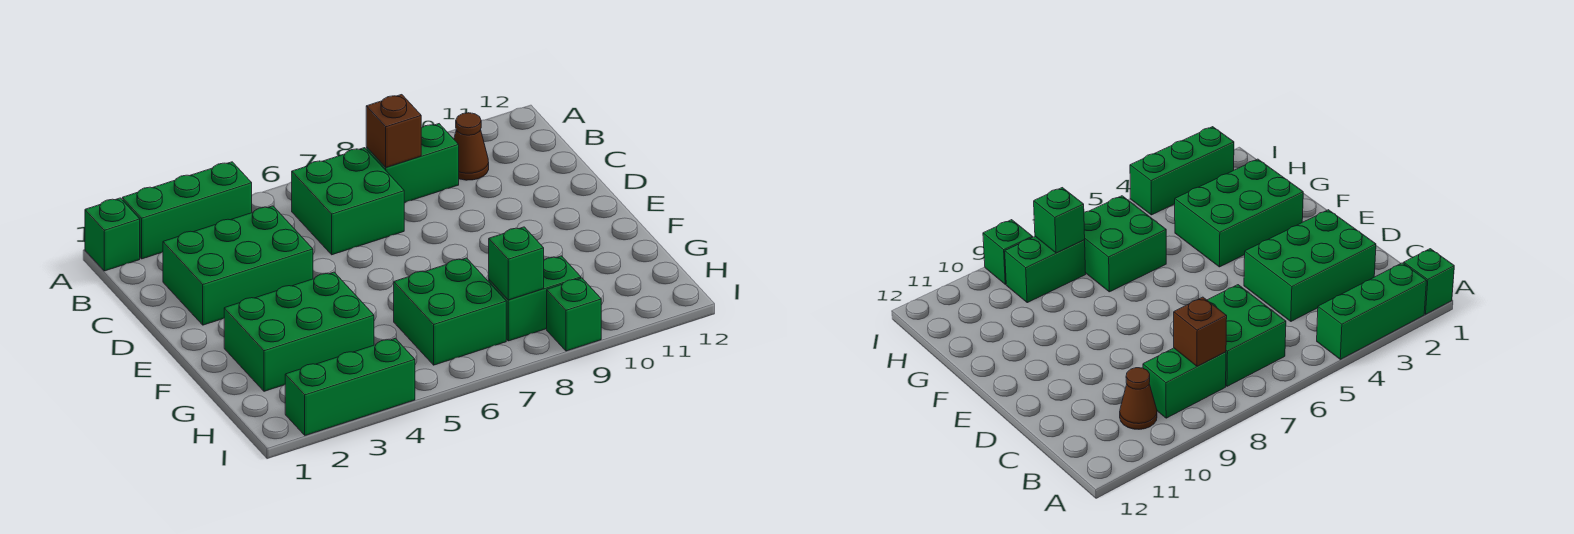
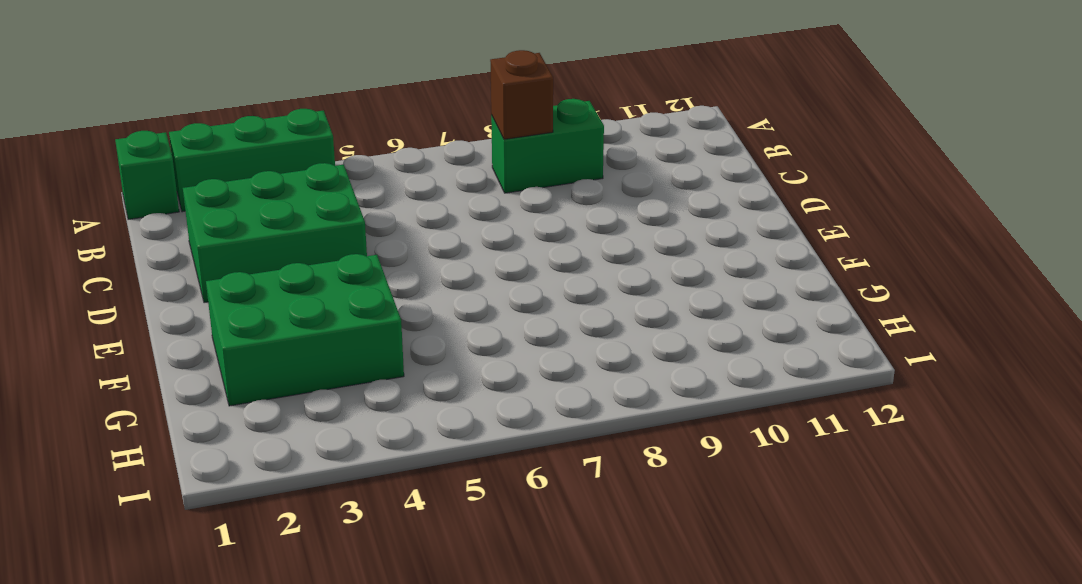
none -> green 2x2 brick [292,148,404,255]
none -> brown 1x1 cone [454,113,489,180]
none -> green 2x2 brick [394,258,506,365]

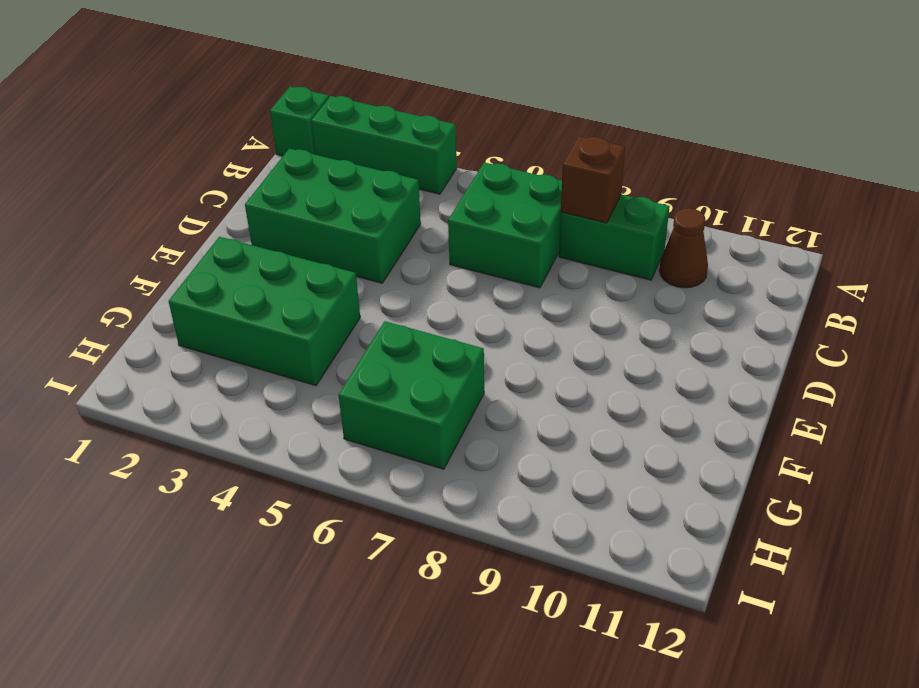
none -> green 1x2 brick [489,256,581,341]
none -> green 1x3 brick [285,338,415,435]
none -> green 1x1 brick [547,278,601,351]

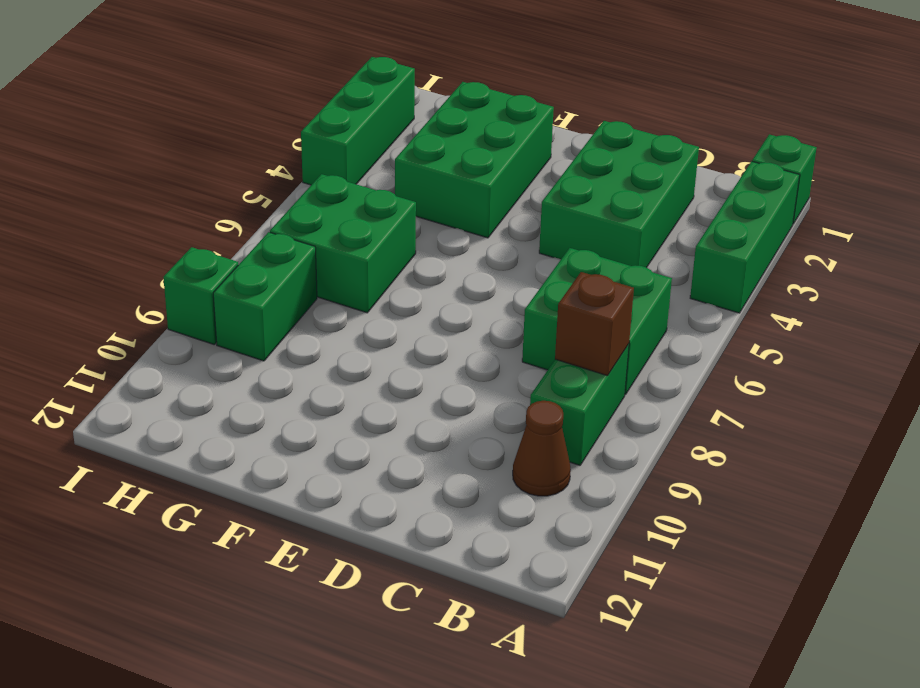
none -> green 1x1 brick [489,227,544,300]

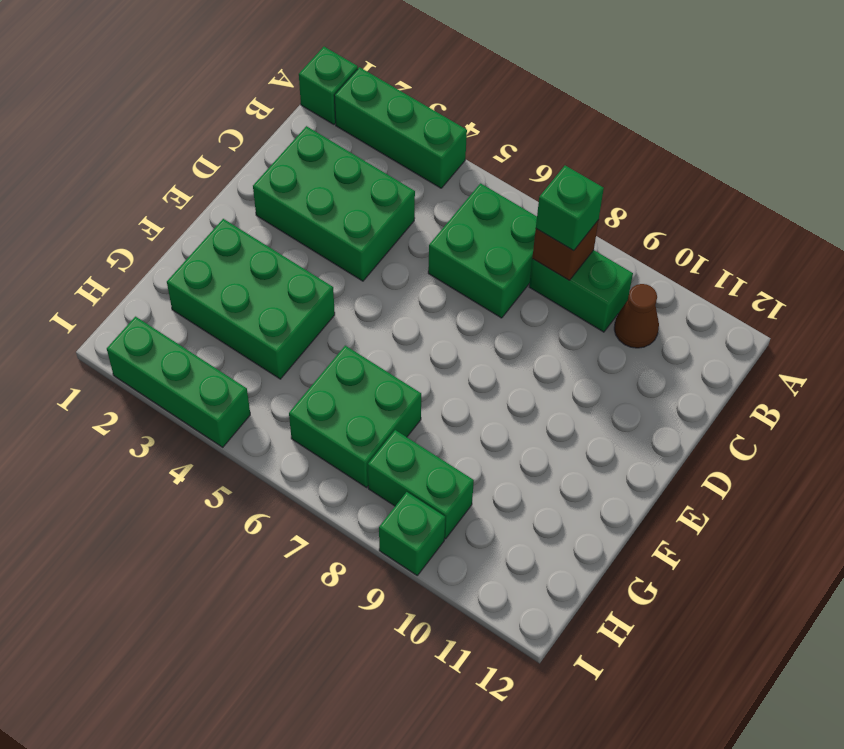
green 1x1 brick [536,166,604,251] -> green 1x1 brick moved to [489,227,544,300]

